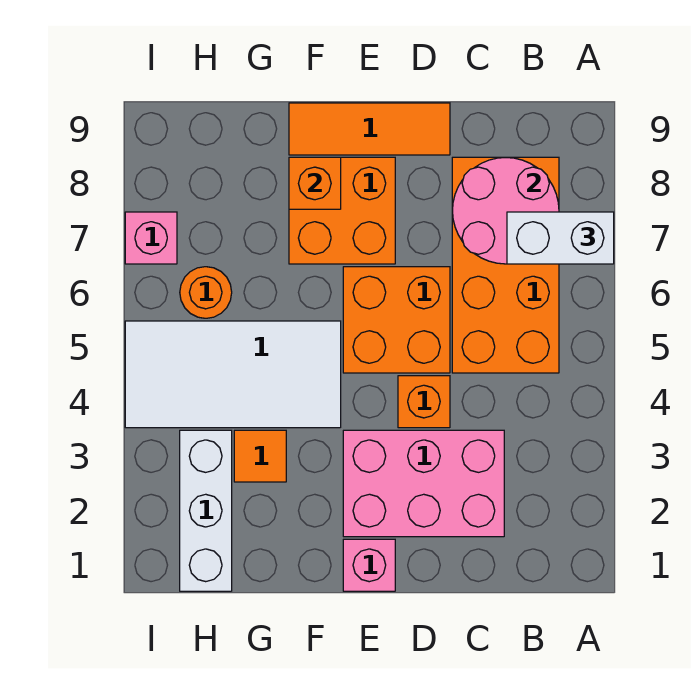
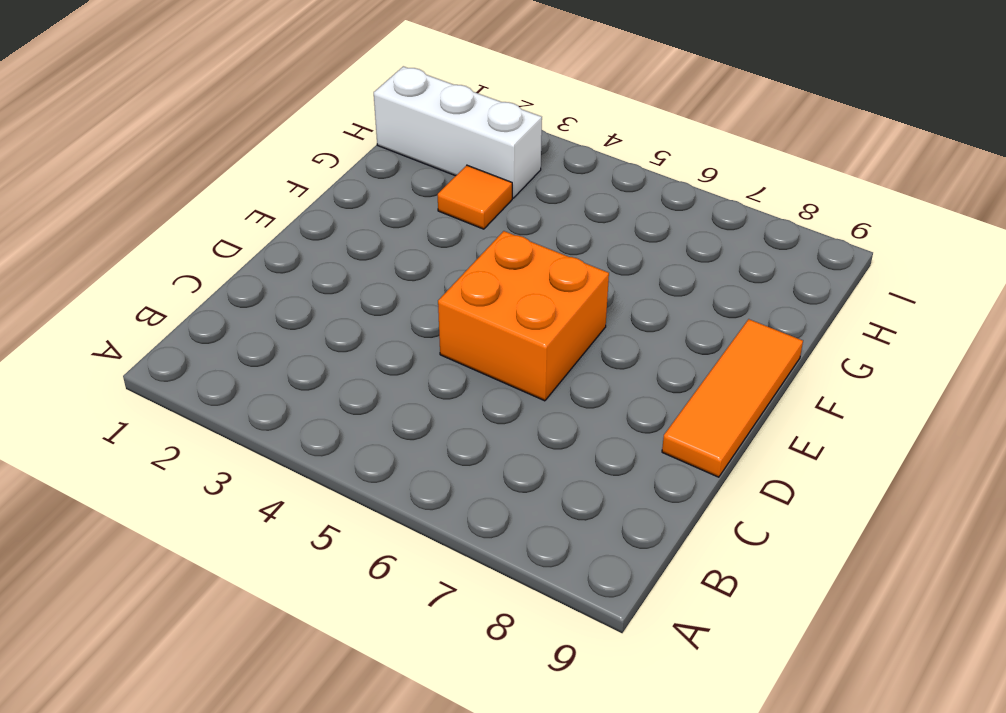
none -> orange 2x4 brick [452,157,559,373]
none -> pink 2x3 brick [343,430,504,537]
none -> orange 1x1 brick [398,376,450,428]

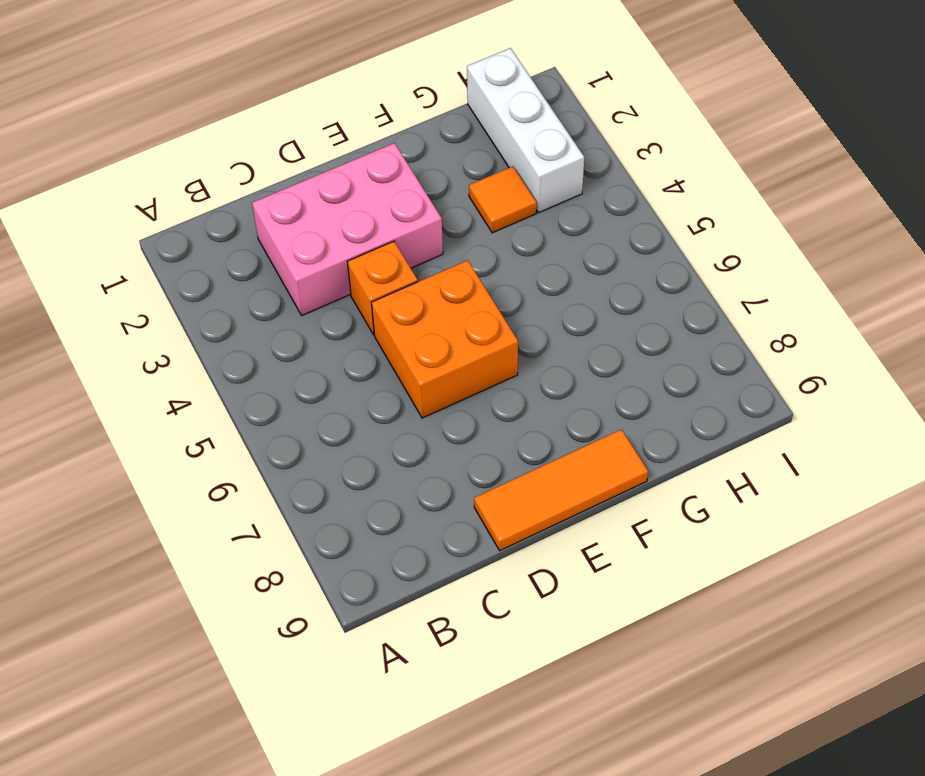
none -> orange 2x4 brick [452,157,559,373]
none -> pink 1x1 brick [343,539,395,591]
none -> orange 2x2 brick [289,157,395,264]

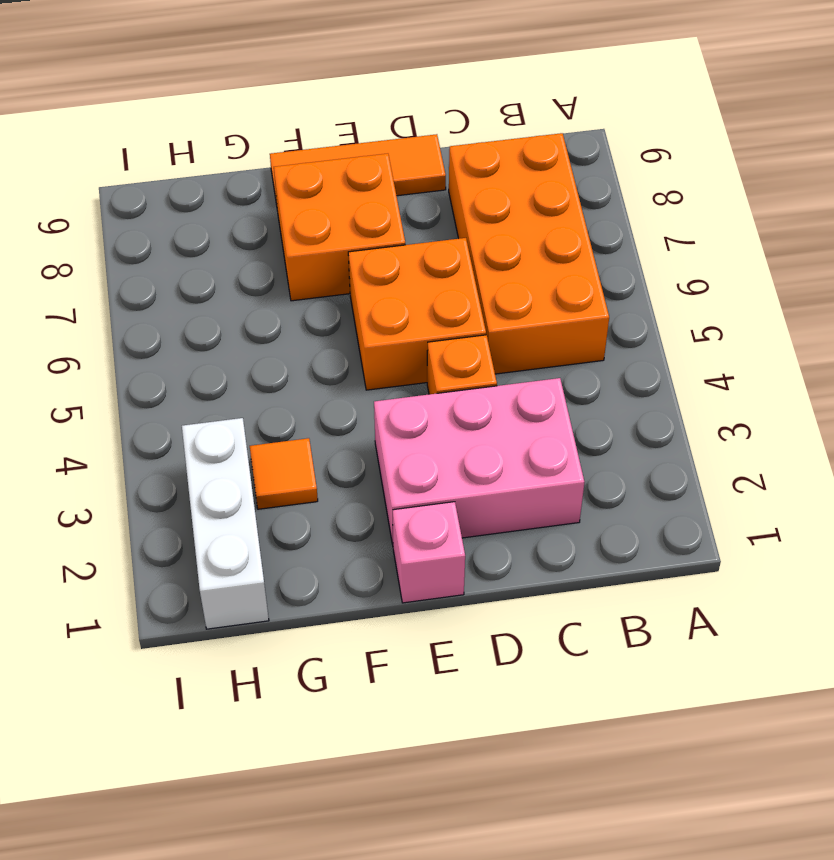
none -> white 2x4 tile [125,321,341,428]
none -> orange 1x1 round brick [180,267,232,318]
none -> pink 1x1 brick [125,212,177,264]

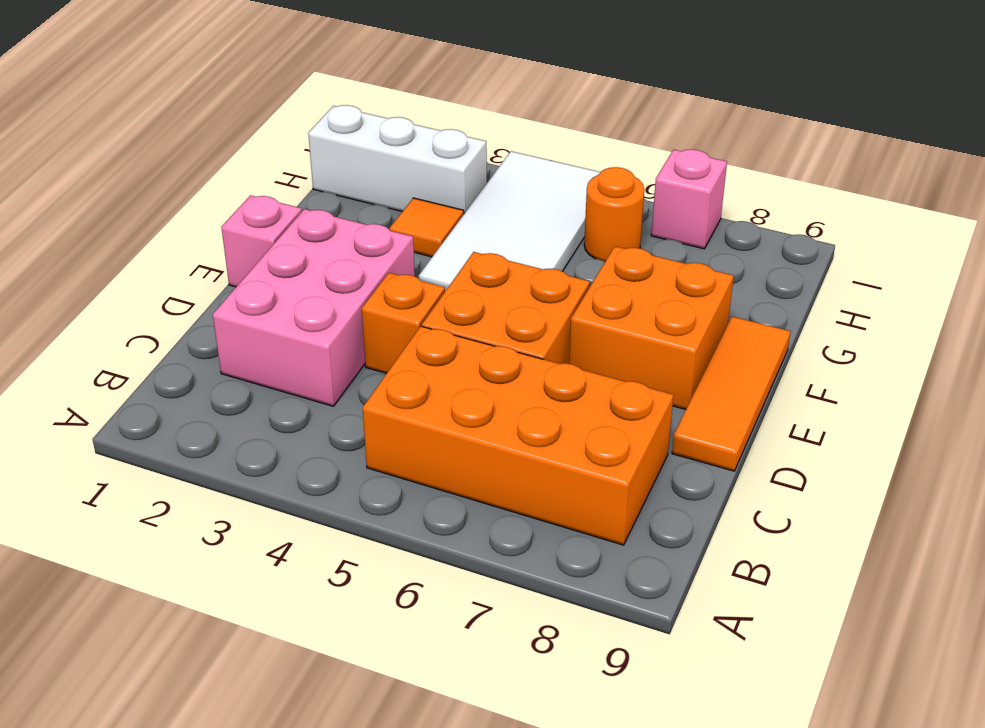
none -> pink 2x2 round brick [453,157,559,264]
none -> orange 1x1 brick [289,157,341,209]
none -> white 1x2 brick [507,212,614,264]

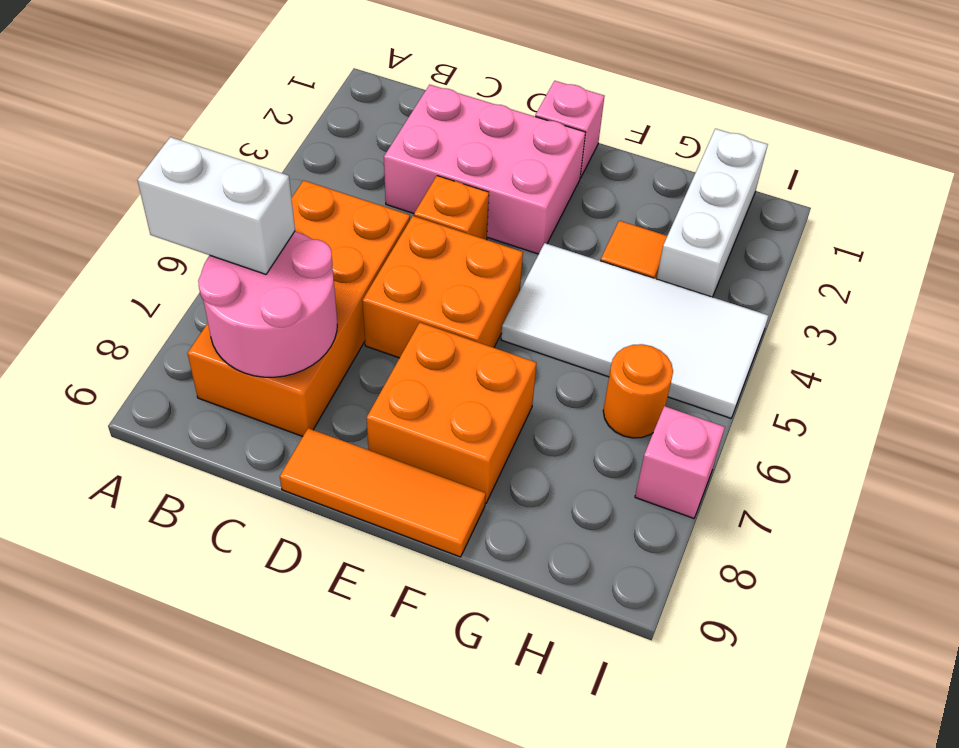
none -> orange 1x1 brick [289,157,341,209]

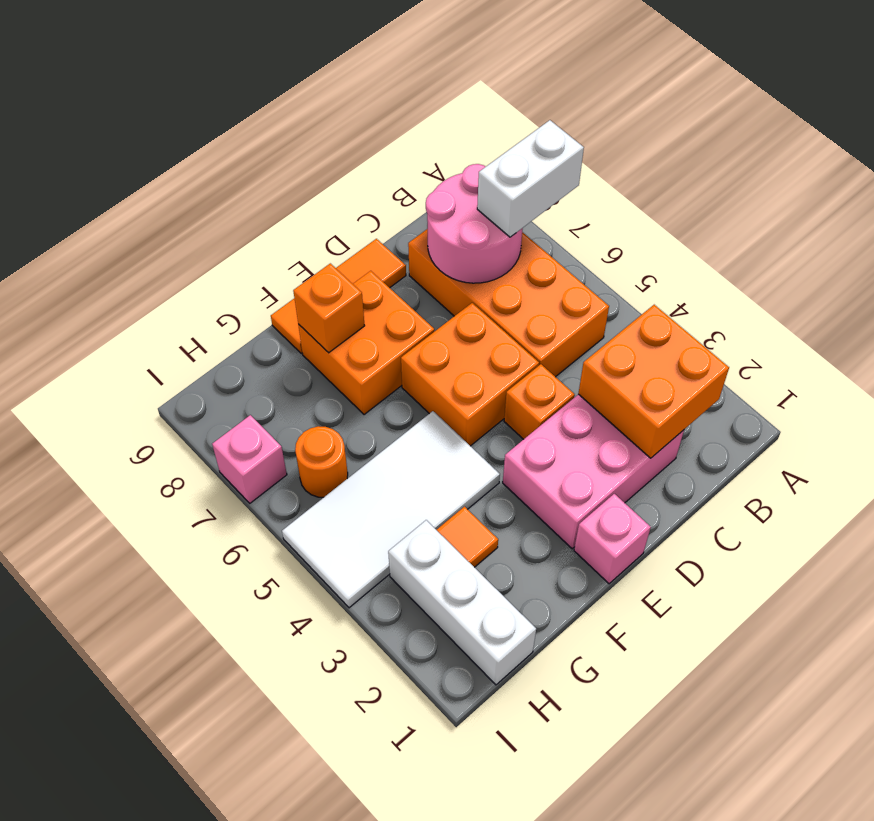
orange 2x2 brick [578,305,729,458] -> none

